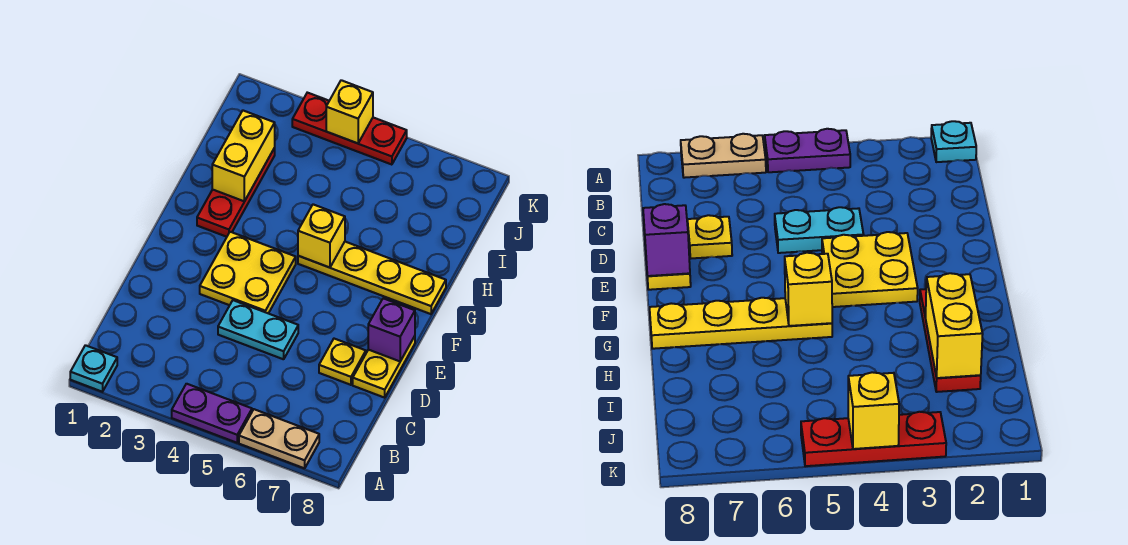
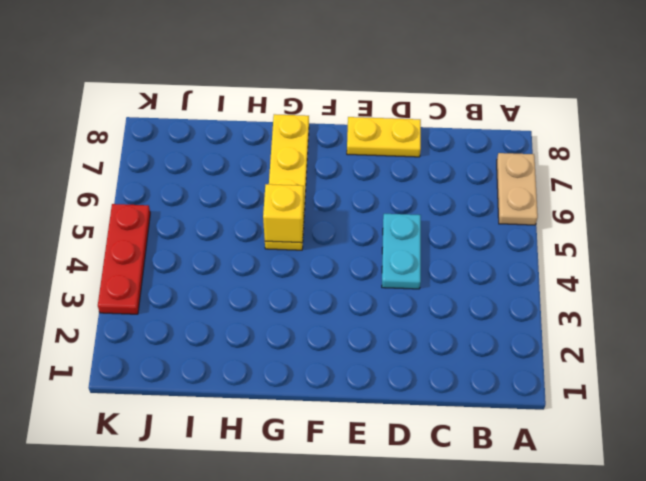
none -> cyan 1x1 plate [70,345,117,392]
none -> purple 1x2 plate [172,384,252,443]
none -> yellow 1x1 plate [319,339,366,385]

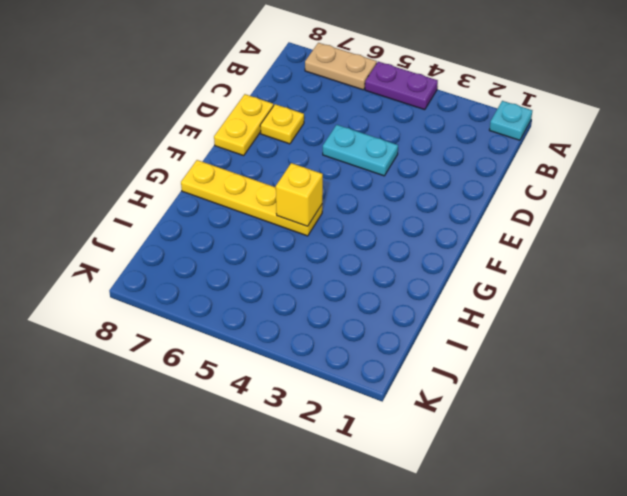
none -> yellow 2x2 plate [200,232,296,313]
none -> red 1x3 plate [197,148,275,237]
none -> red 1x3 plate [292,93,407,165]

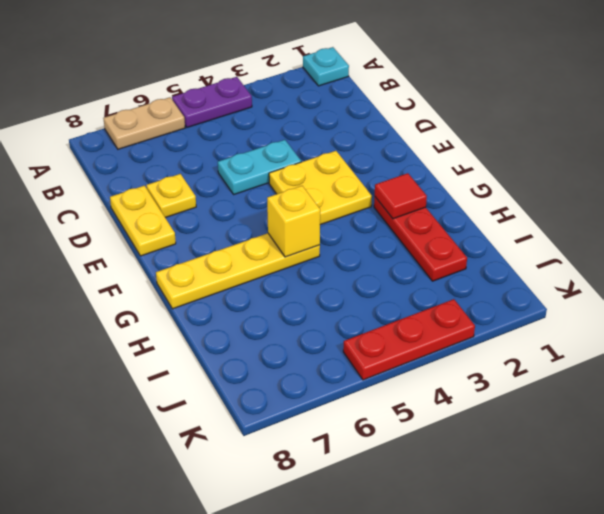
red 1x1 tile [375,173,427,219] -> none
none -> purple 1x1 brick [368,298,415,361]
none -> yellow 1x2 brick [212,111,275,201]
none -> yellow 1x1 brick [326,80,373,143]

